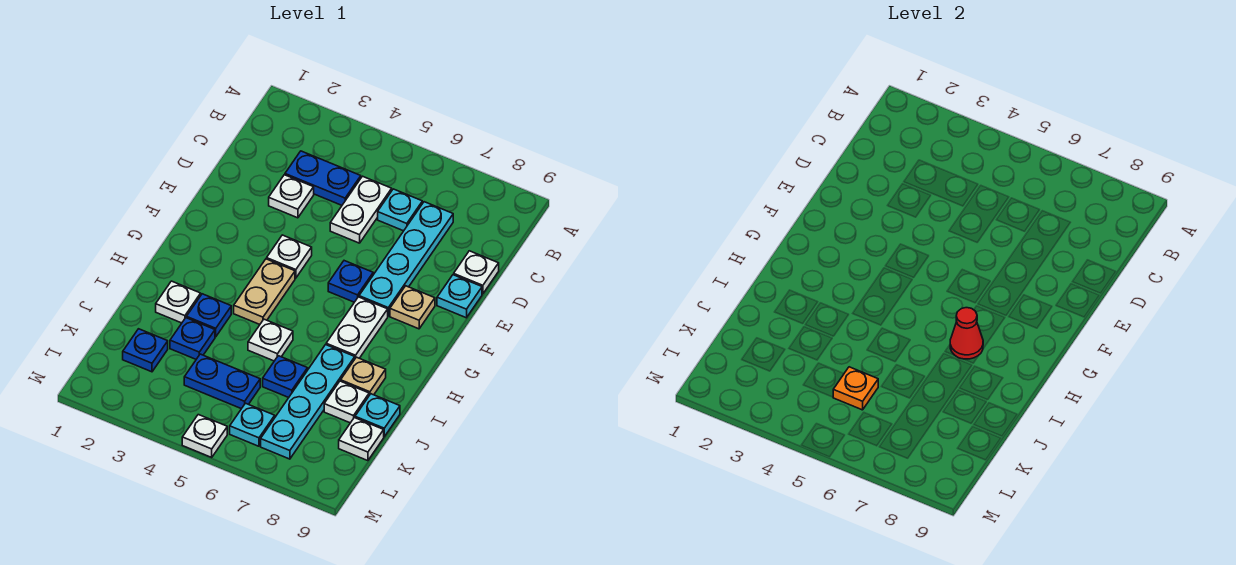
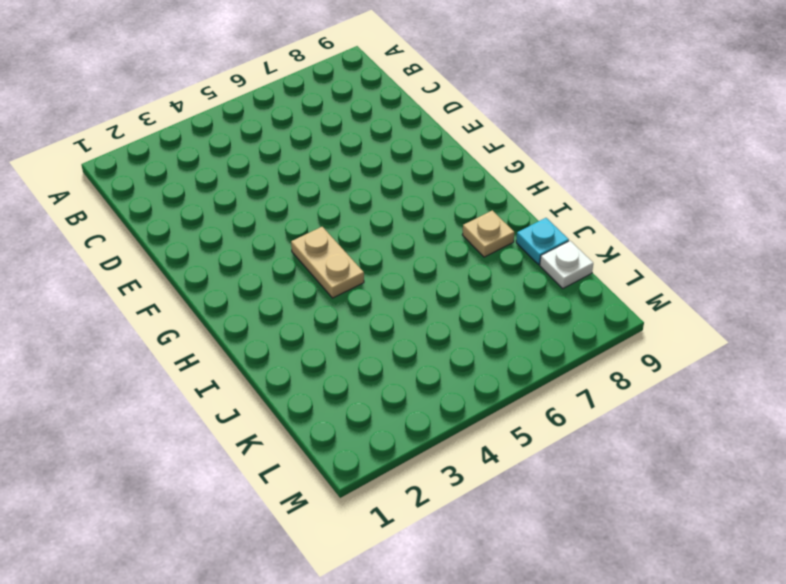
none -> blue 1x2 plate [285,151,361,205]
none -> white 1x2 plate [330,176,392,243]
none -> cyan 1x1 plate [378,189,422,231]

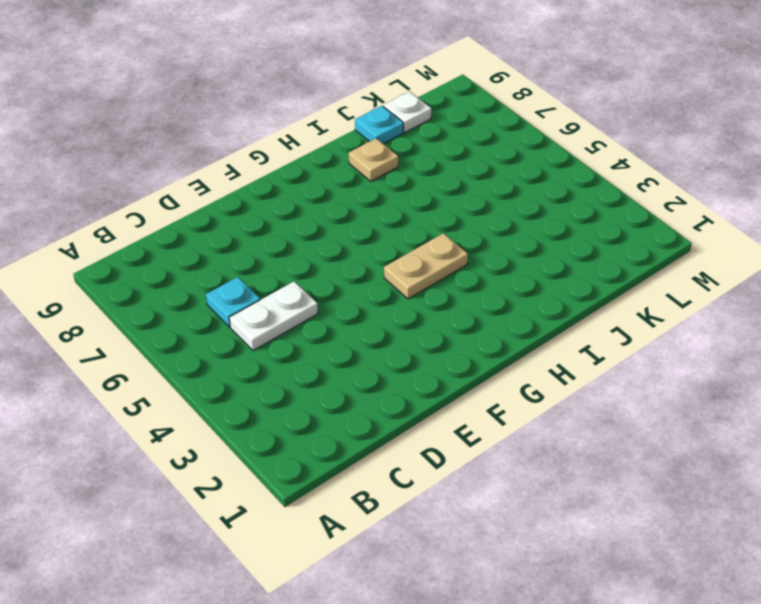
none -> blue 1x2 plate [285,151,361,205]
none -> cyan 1x4 plate [359,202,453,316]
none -> white 1x1 plate [269,175,314,218]

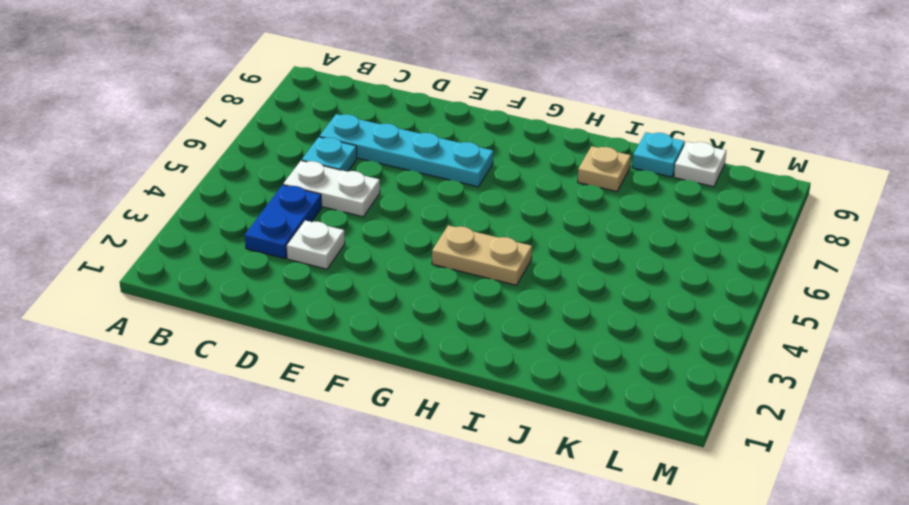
none -> white 1x1 plate [454,251,499,294]
none -> cyan 1x1 plate [437,275,482,318]
none -> white 1x1 plate [267,235,312,278]

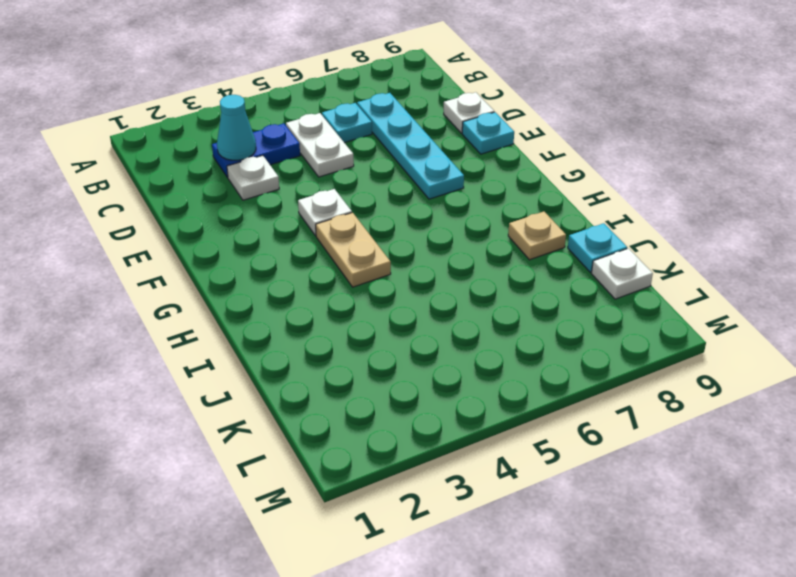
cyan 1x1 cone [217,95,256,160] -> none
none -> blue 1x1 plate [328,261,373,302]
none -> tan 1x1 plate [390,286,435,329]
none -> white 1x2 plate [326,297,388,358]

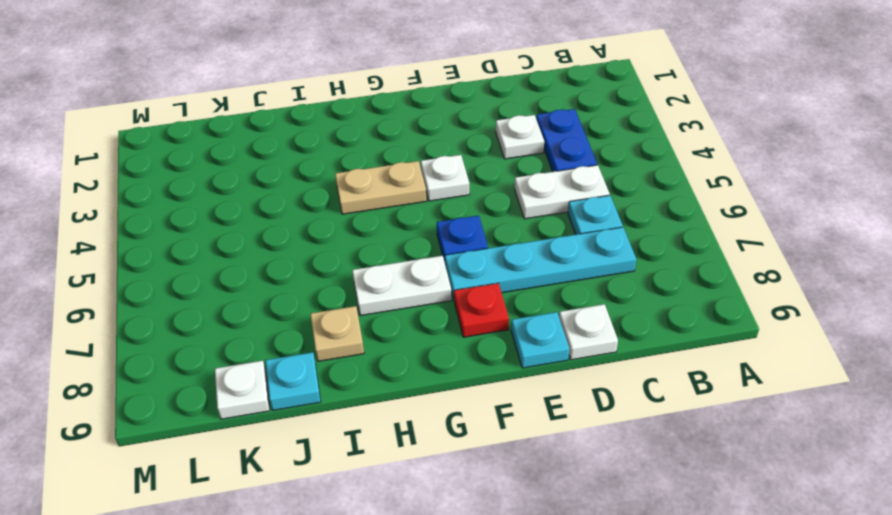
red 1x1 plate [454,283,509,337] -> tan 1x1 plate [390,286,435,329]
none -> white 1x1 plate [156,281,201,323]
none -> blue 1x1 plate [186,294,231,337]
none -> white 1x1 plate [248,319,293,361]

